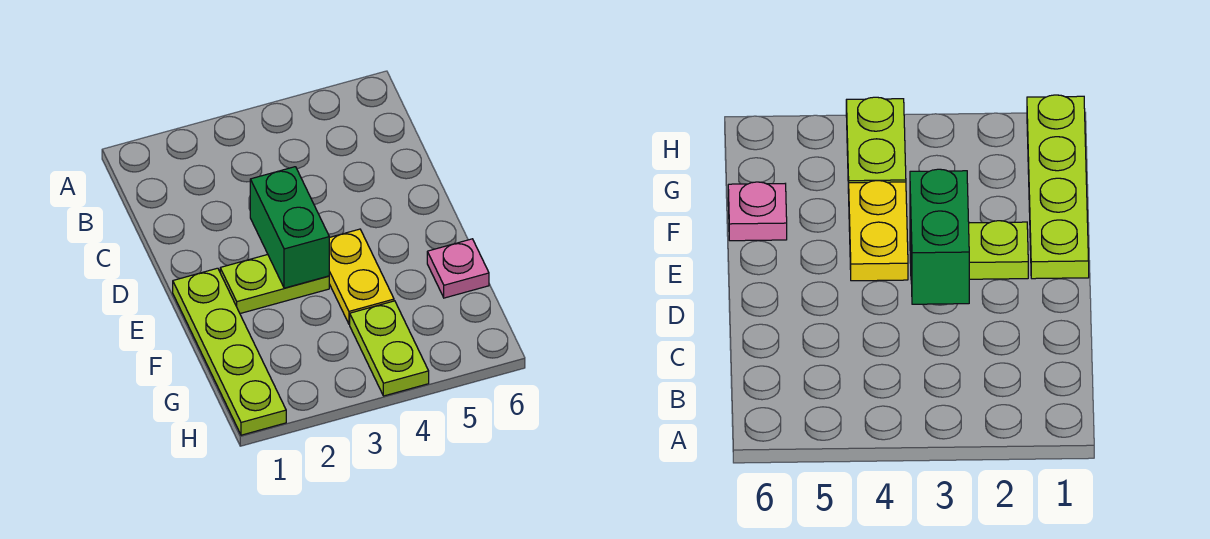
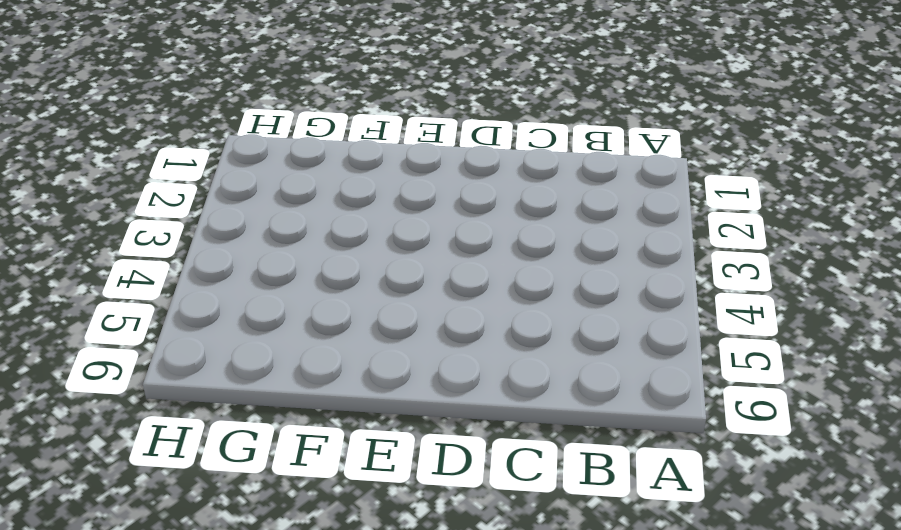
none -> lime 1x4 plate [173,268,286,435]
none -> lime 1x2 plate [220,255,329,313]

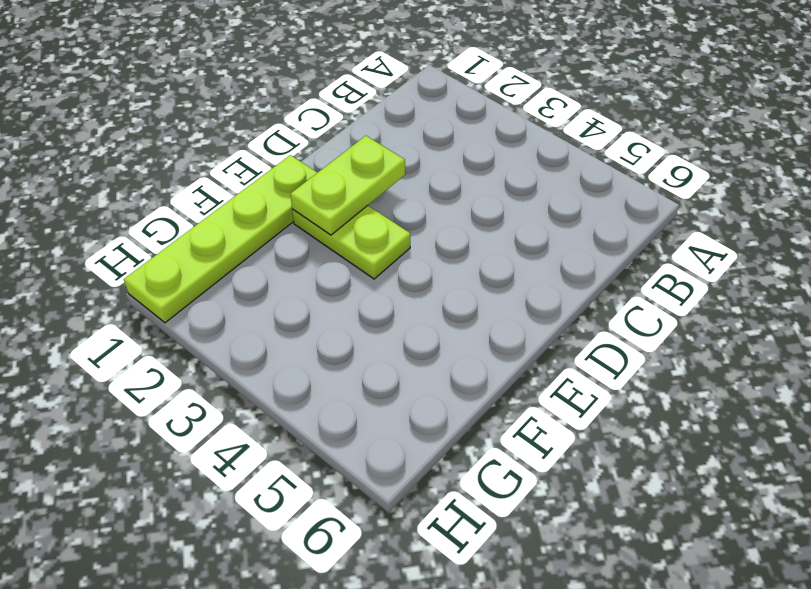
lime 1x2 plate [290,136,405,235] -> lime 1x2 plate moved to [350,301,429,396]
none -> yellow 1x2 plate [329,229,394,324]
none -> pink 1x1 plate [427,239,489,298]

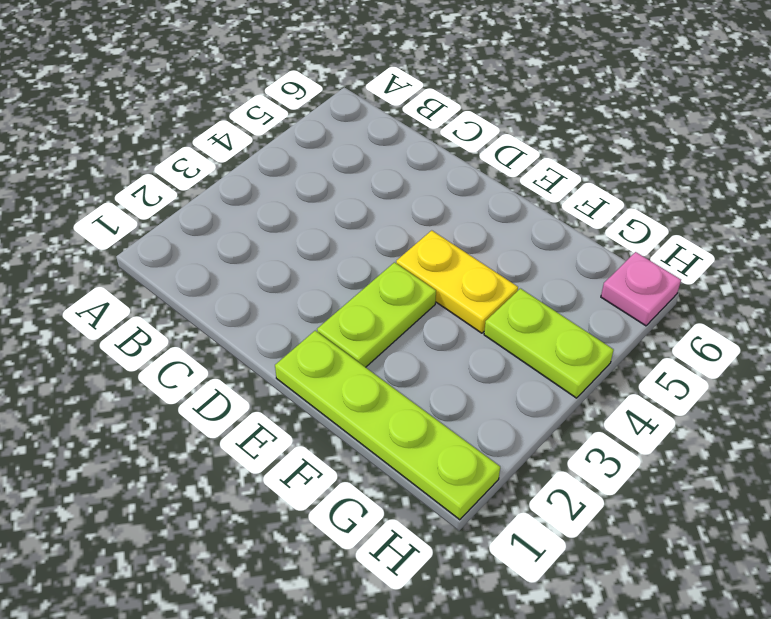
pink 1x1 plate [601,252,681,326] -> pink 1x1 plate moved to [427,239,489,298]
none -> green 1x2 brick [250,167,329,288]

